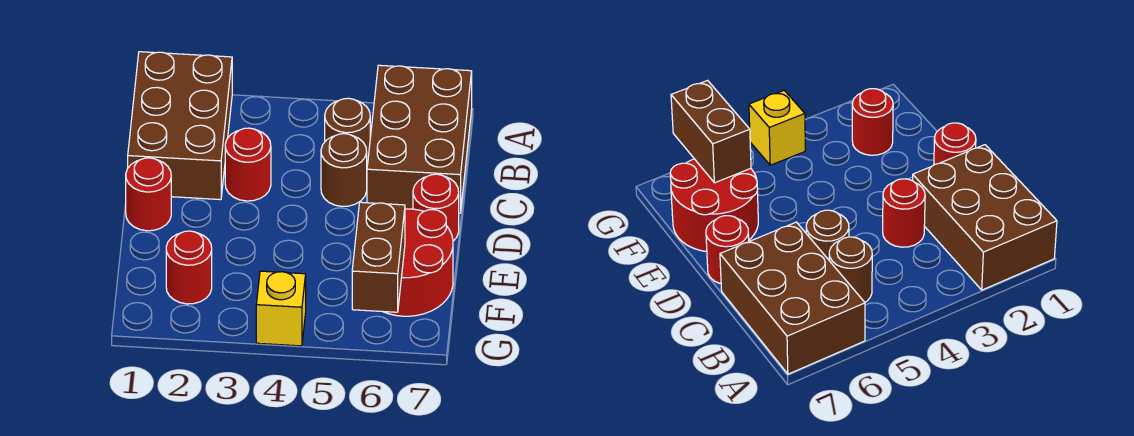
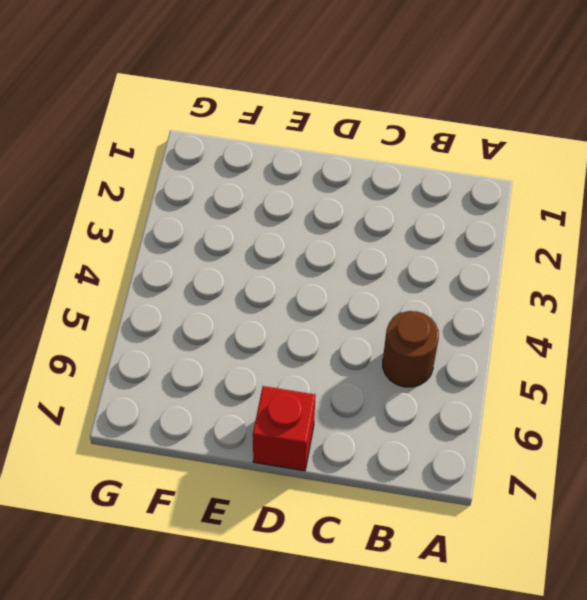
red 1x1 brick [253,386,316,471] -> red 1x1 round brick [413,174,459,241]
none -> brown 2x3 brick [128,52,232,200]
none -> brown 2x3 brick [367,65,472,213]

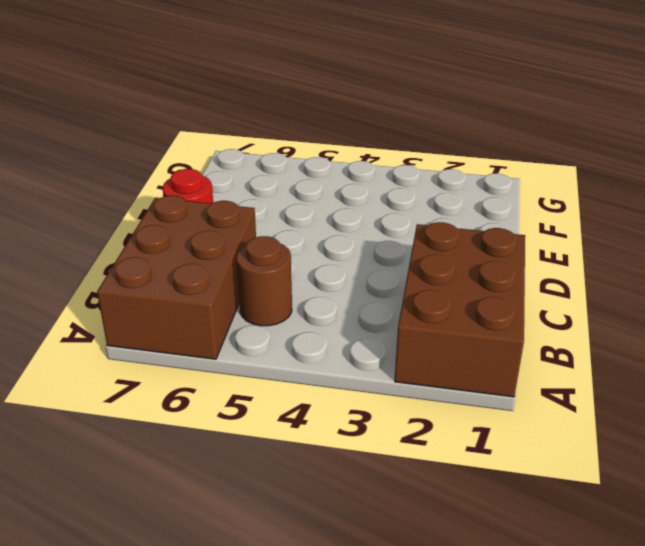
none -> red 1x1 round brick [225,128,271,201]
none -> brown 1x1 round brick [321,134,367,206]

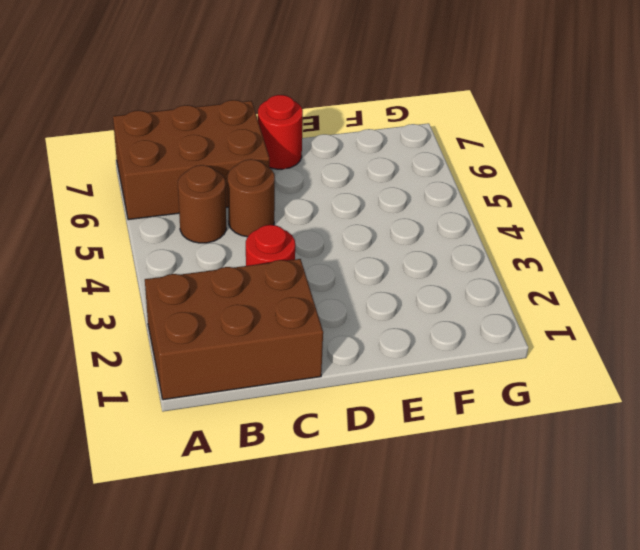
none -> red 1x1 round brick [126,158,171,231]
none -> red 2x2 round brick [385,209,453,316]

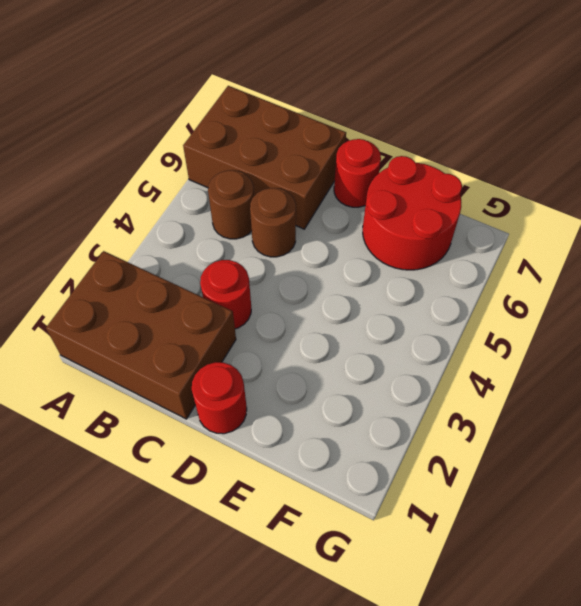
none -> red 1x1 round brick [166,231,212,304]
none -> yellow 1x1 brick [256,271,306,346]

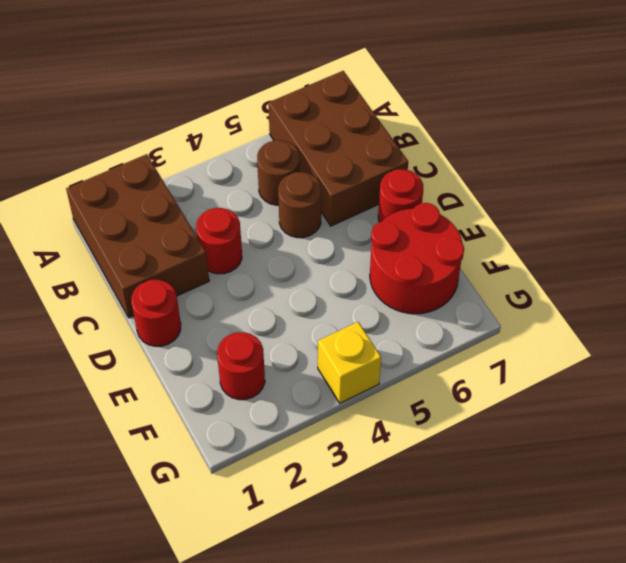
none -> brown 1x2 brick [352,202,405,312]

